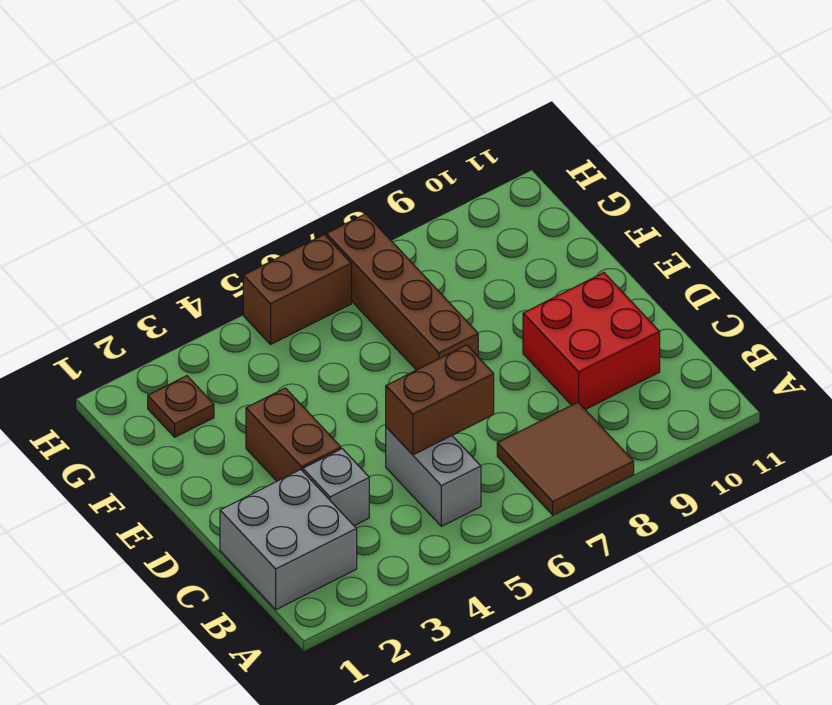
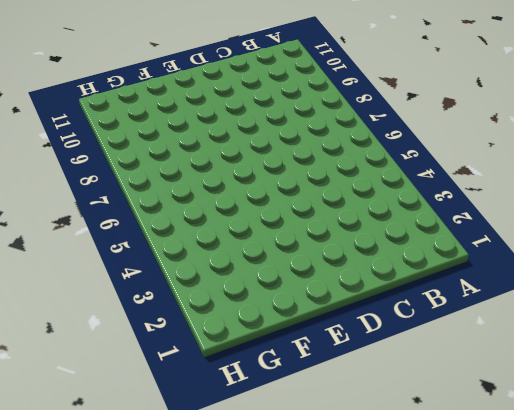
none -> brown 2x2 tile [497,402,634,515]
none -> grey 2x2 brick [220,470,357,610]

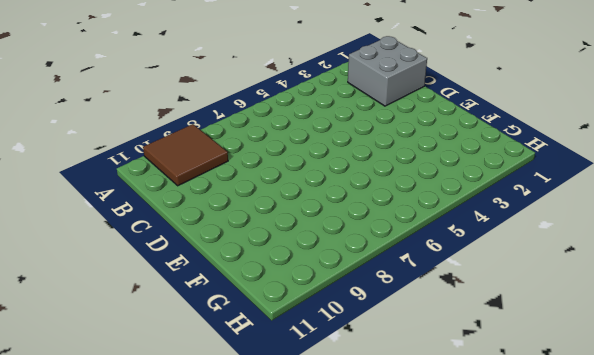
brown 2x2 tile [143,124,228,186] -> brown 2x2 tile moved to [497,402,634,515]
none -> grey 1x2 brick [386,427,481,526]
none -> grey 1x1 brick [303,449,369,526]

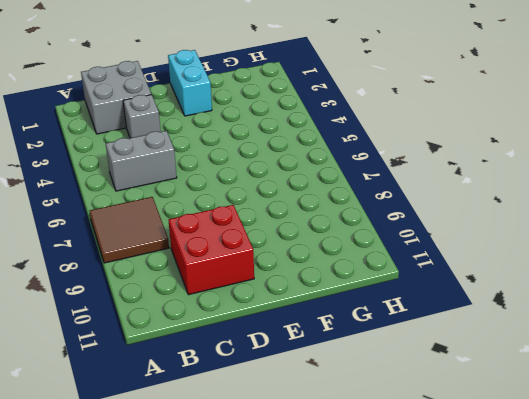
cyan 1x2 brick [168,50,212,116] -> none
none -> brown 1x2 brick [246,388,341,481]
none -> brown 1x4 brick [326,214,478,370]

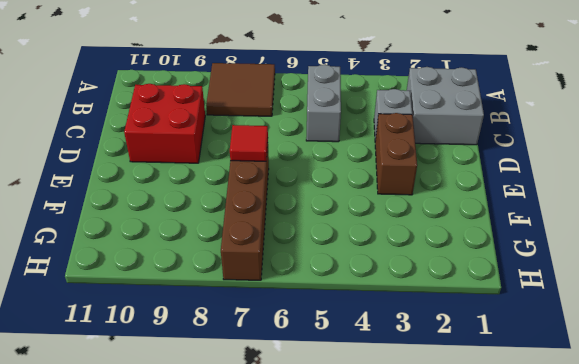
red 1x1 tile [230,125,268,161] -> none
none -> brown 1x1 plate [148,376,214,437]
none -> brown 1x2 brick [243,235,351,344]

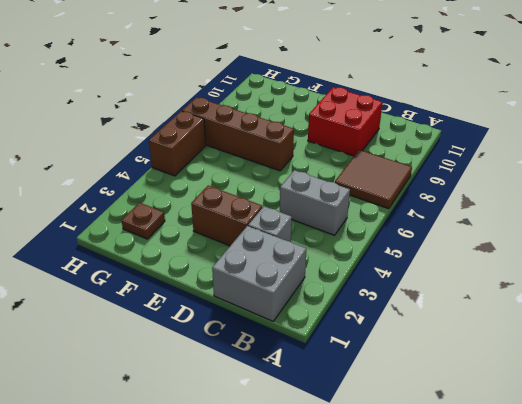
none -> brown 1x2 brick [386,345,494,455]

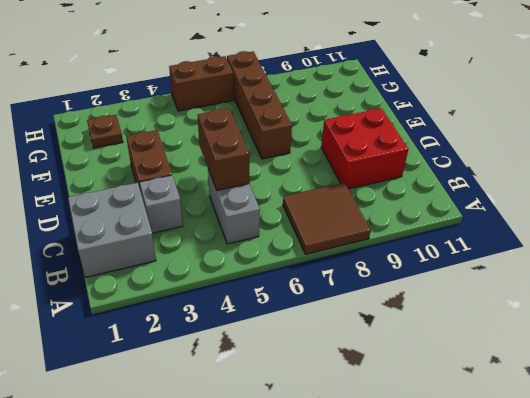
brown 1x2 brick [198,108,250,190] -> brown 1x2 brick turned to [386,345,494,455]

